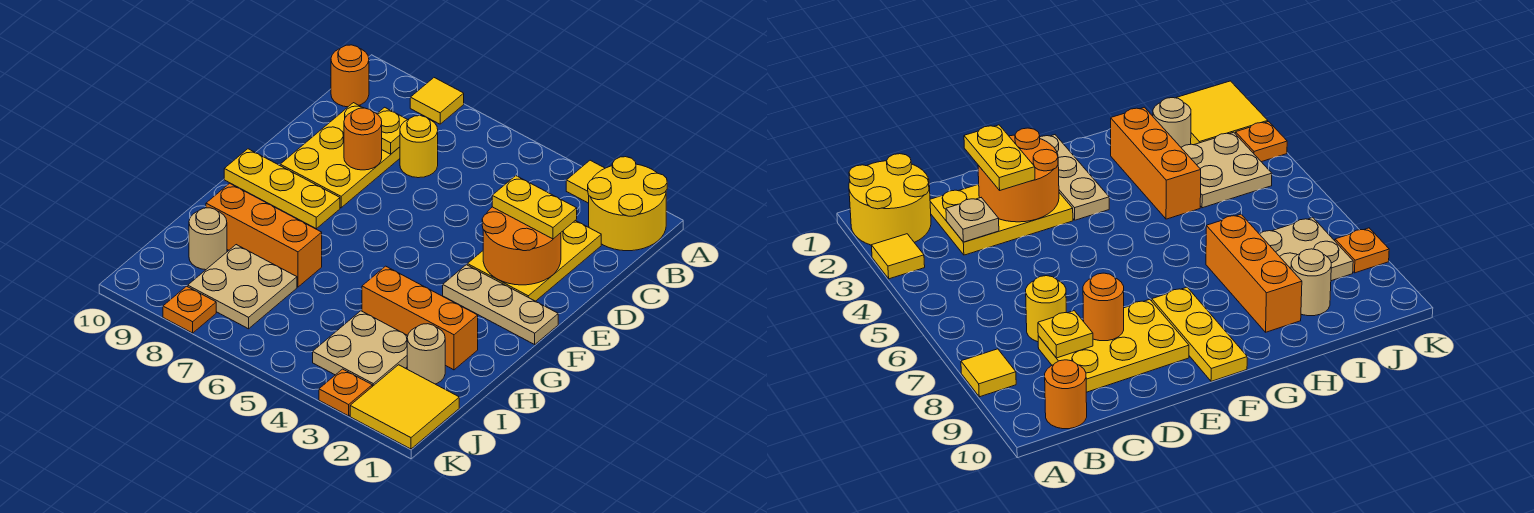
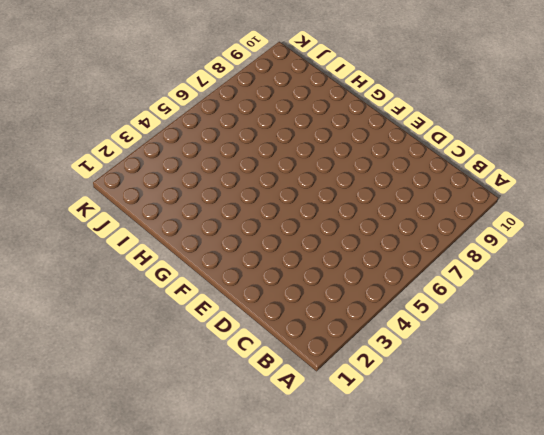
none -> yellow 2x2 round brick [588,157,667,251]
none -> yellow 1x1 tile [566,160,605,203]
none -> yellow 1x1 tile [410,78,464,124]

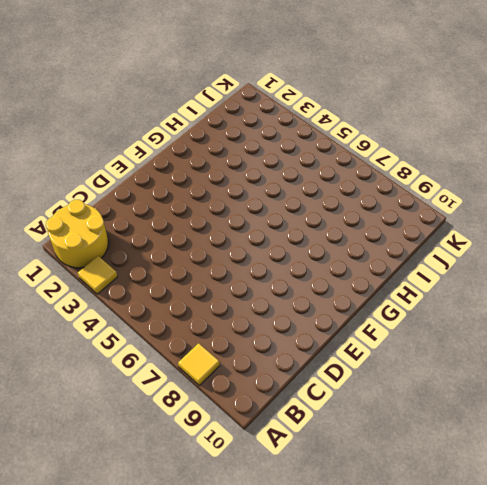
none -> orange 1x1 round brick [331,45,369,107]
none -> yellow 2x3 plate [467,220,601,301]
none -> yellow 1x1 round brick [400,116,438,178]

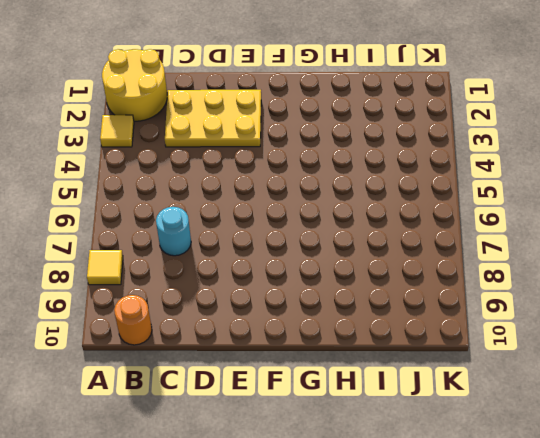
cyan 1x1 round brick [156,207,191,256] -> yellow 1x1 round brick [400,116,438,178]
none -> yellow 2x3 plate [280,103,400,208]
none -> tan 1x3 plate [443,265,558,344]
none -> yellow 1x3 plate [224,149,340,229]

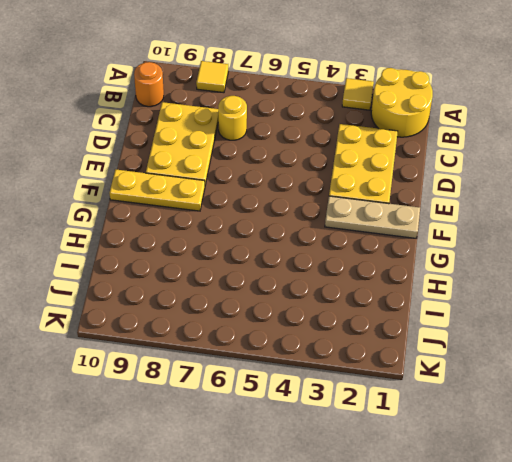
none -> orange 1x3 brick [362,266,478,370]
none -> orange 1x3 brick [206,183,322,287]
none -> tan 1x1 round brick [407,324,445,384]

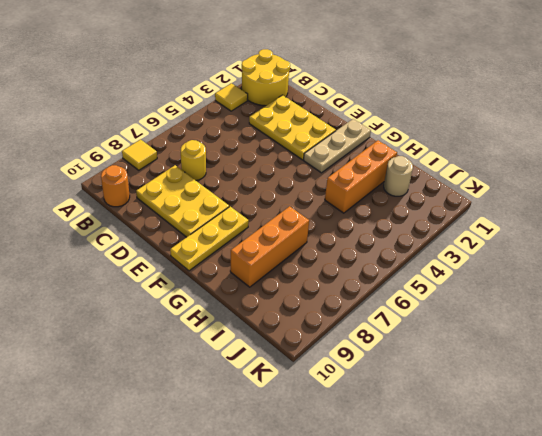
none -> tan 2x2 plate [313,311,408,387]
none -> tan 2x2 plate [188,245,297,329]
none -> tan 1x1 round brick [189,208,227,270]

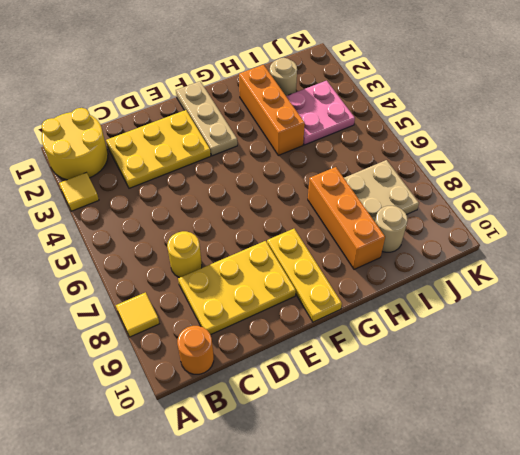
pink 2x2 plate [286,81,355,145] -> tan 2x2 plate [313,311,408,387]
none -> yellow 2x2 tile [350,365,459,449]
none -> orange 1x1 plate [319,369,372,416]
none -> orange 1x1 plate [163,286,216,333]

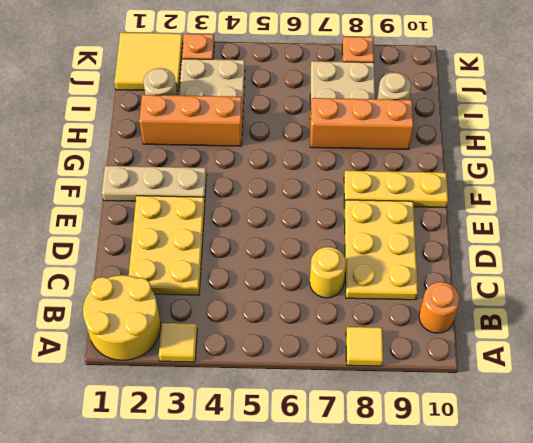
none -> tan 1x1 plate [946,198,999,242]
none -> yellow 1x1 plate [377,107,407,154]
none -> orange 2x2 round brick [482,207,561,285]

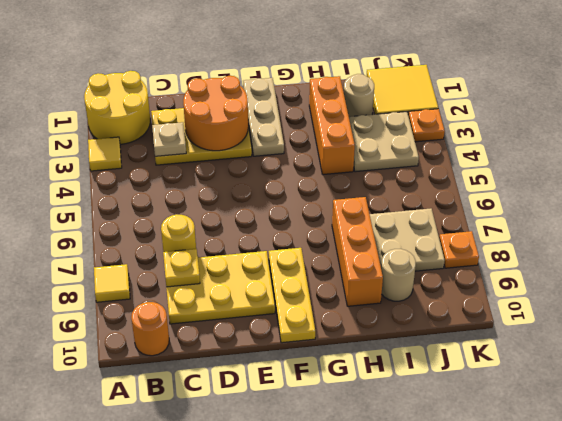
none -> orange 1x1 round brick [344,108,382,170]
none -> yellow 1x2 plate [492,176,577,239]

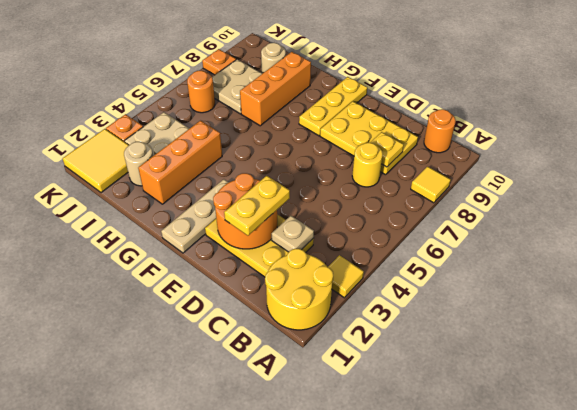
orange 1x1 round brick [187,71,215,113] -> orange 1x1 round brick moved to [344,108,382,170]

